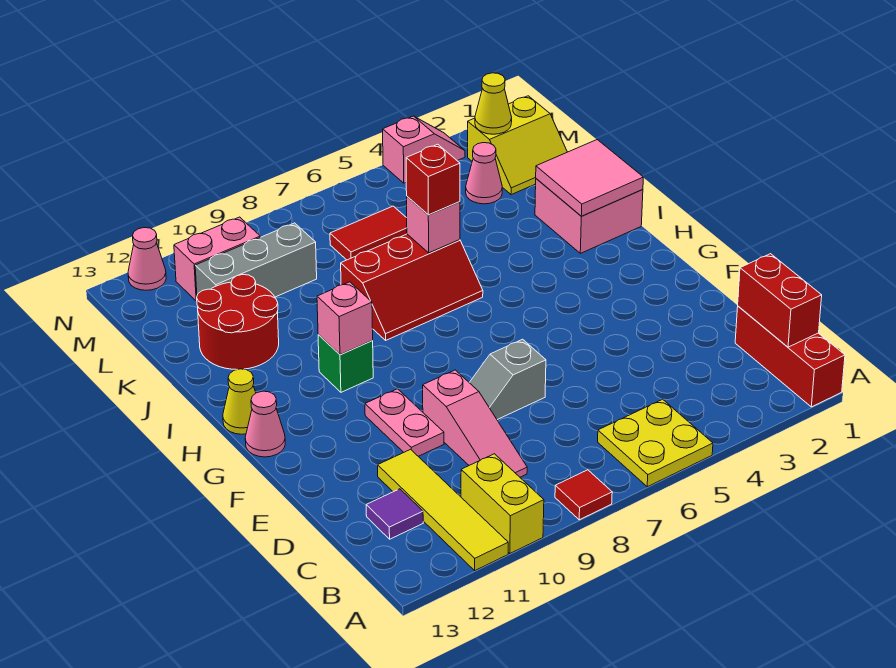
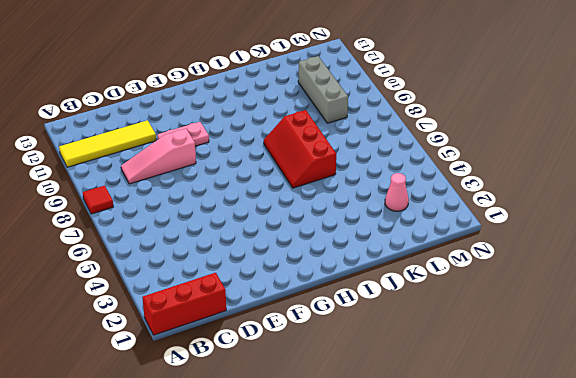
none -> yellow 2x2 plate [598,399,713,487]
none -> yellow 1x2 brick [461,454,544,553]
none -> purple 1x1 tile [366,489,423,539]

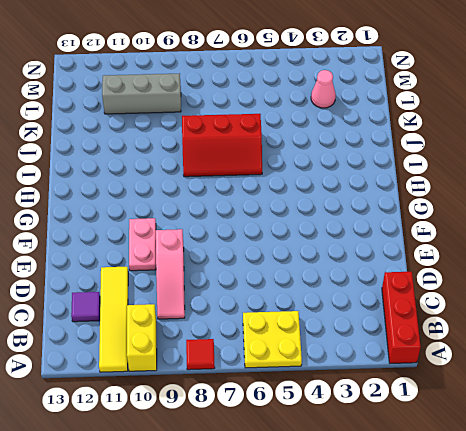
none -> grey 1x2 slope [469,339,546,420]
none -> pink 1x1 cone [245,391,285,457]
none -> green 1x1 brick [318,334,373,392]

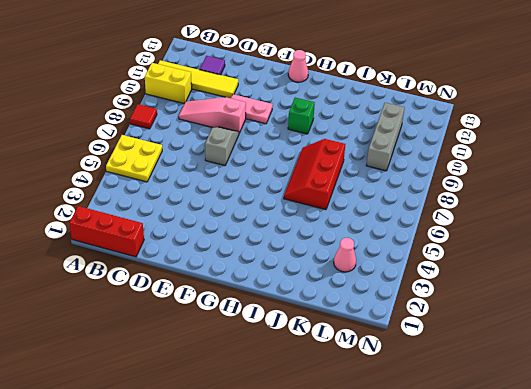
none -> yellow 1x1 cone [223,369,256,434]
none -> pink 2x2 brick [535,179,643,253]
none -> red 2x2 round brick [197,275,279,370]

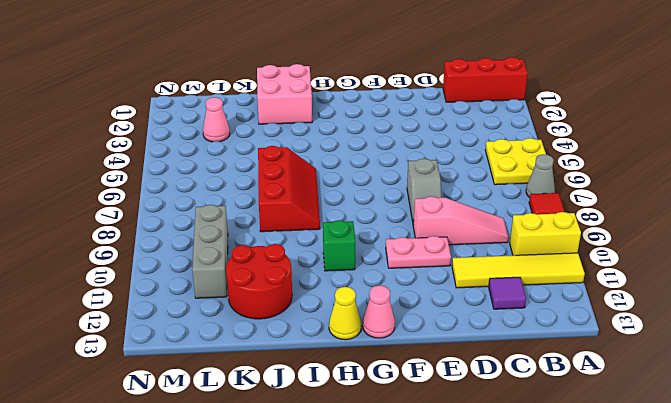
grey 1x1 cone [526,154,555,198] -> none
none -> yellow 2x2 slope [468,96,567,195]
none -> red 1x2 tile [330,206,407,260]
none -> pink 1x2 brick [174,217,260,301]

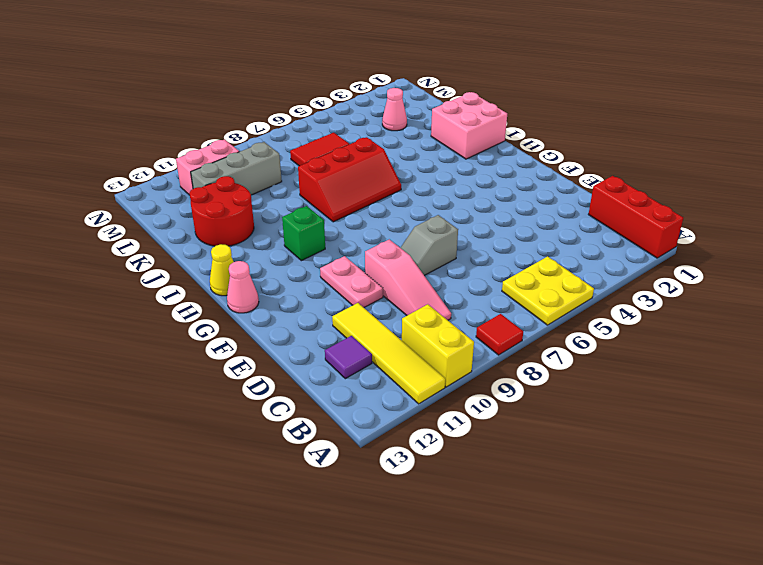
none -> yellow 2x2 slope [468,96,567,195]
none -> pink 1x2 slope [383,116,465,183]
none -> pink 1x1 cone [128,228,166,290]

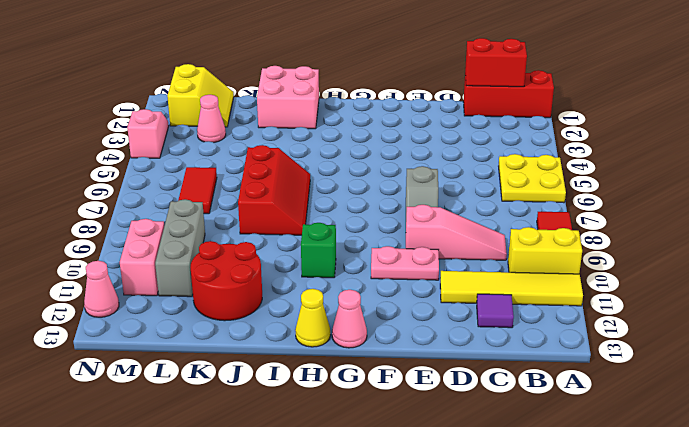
none -> pink 1x1 brick [317,282,373,355]
none -> pink 2x2 tile [536,140,643,216]
none -> pink 1x1 brick [407,197,460,253]

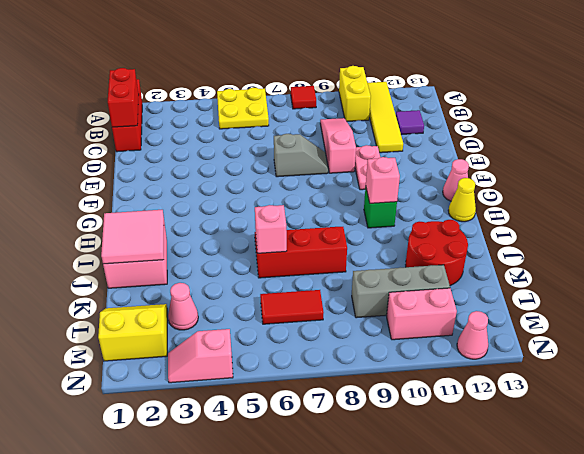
none -> yellow 1x1 cone [475,73,512,134]
none -> red 1x1 brick [406,144,460,215]

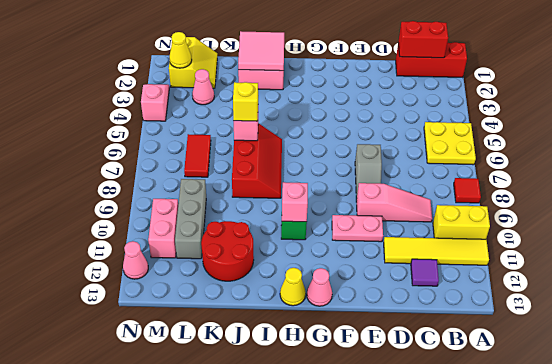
yellow 1x1 brick [233,82,258,121] -> red 1x1 brick [406,144,460,215]

